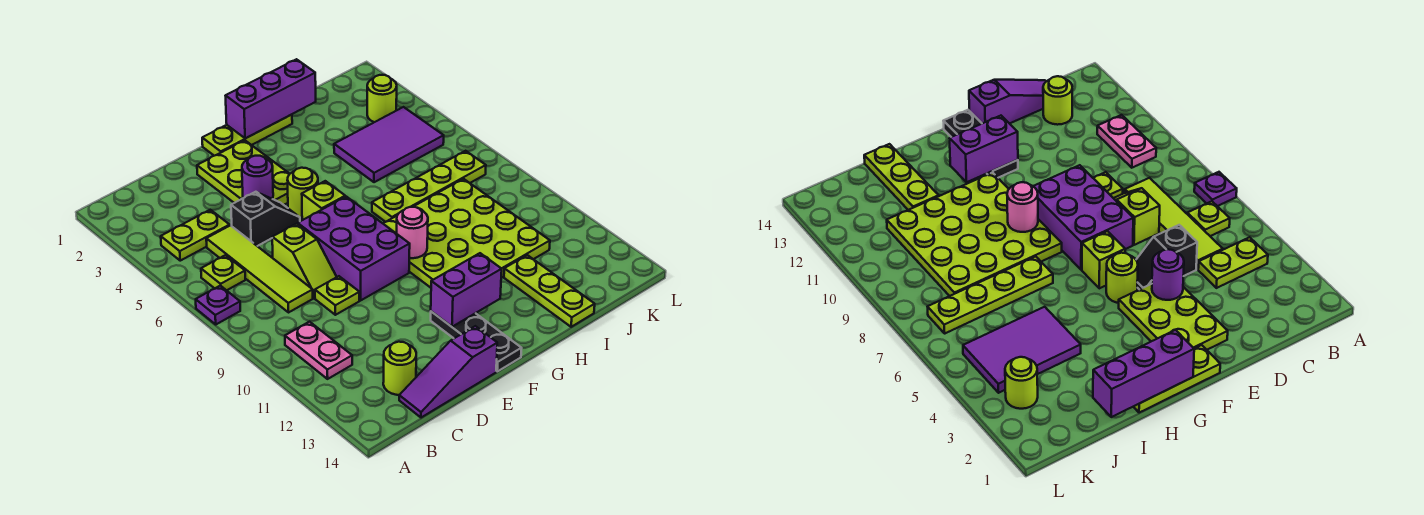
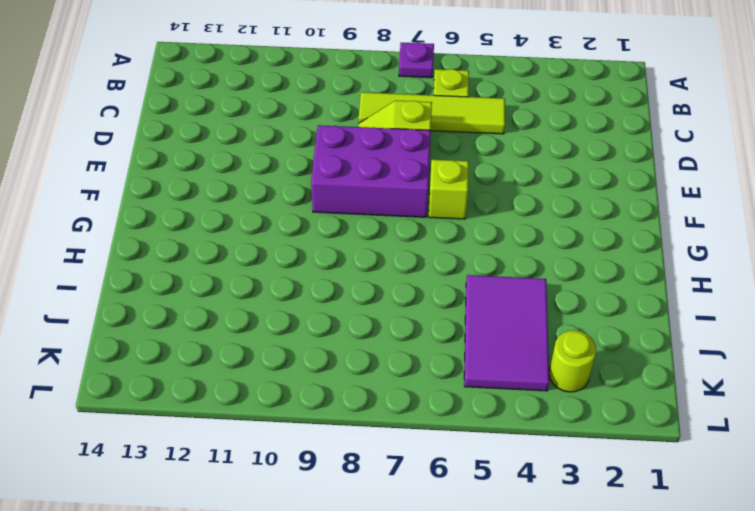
none -> lime 1x2 plate [161,210,230,261]
none -> pink 1x2 plate [285,322,352,379]
none -> lime 1x1 round brick [383,342,416,395]

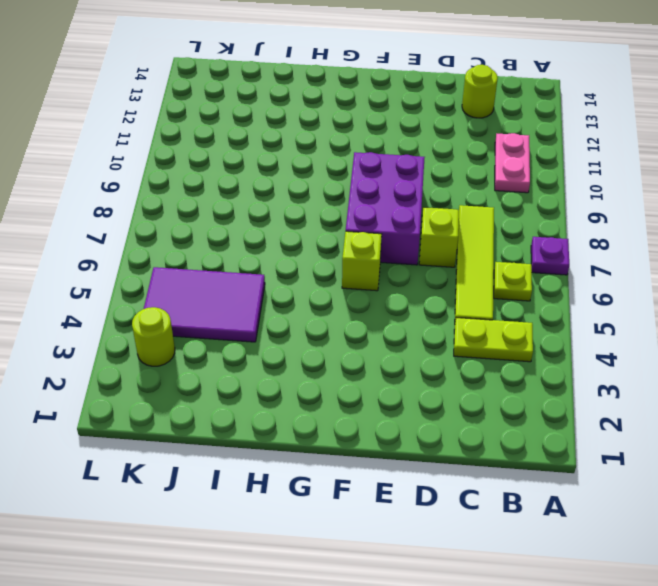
none -> purple 1x3 slope [399,326,497,418]
none -> black 1x2 slope [231,192,300,246]
none -> lime 1x1 plate [315,276,359,315]

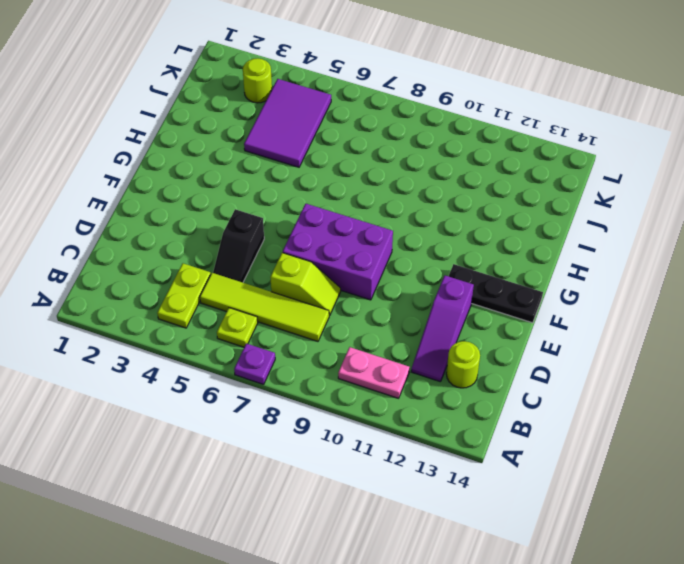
purple 1x3 slope [411,276,474,382] -> purple 1x3 slope moved to [399,326,497,418]
black 1x2 slope [213,209,264,283] -> black 1x2 slope turned to [231,192,300,246]
none -> lime 1x1 plate [315,276,359,315]
none -> lime 2x3 plate [197,140,289,205]
none -> lime 1x3 plate [202,115,292,156]

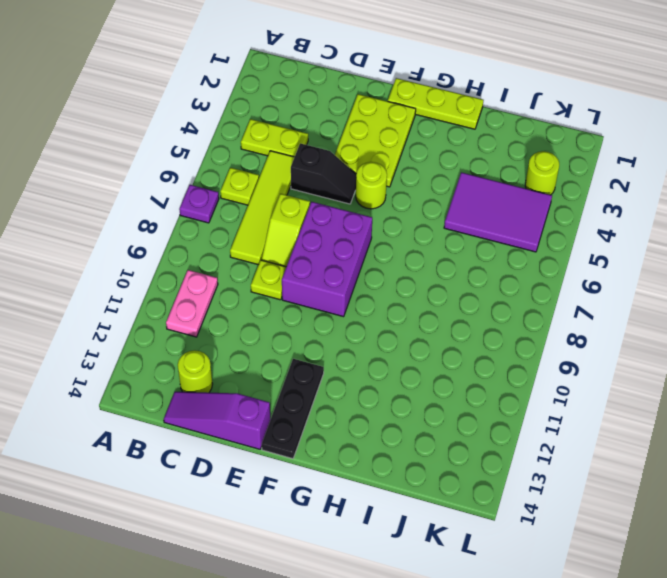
none -> lime 1x1 brick [302,181,345,220]
none -> lime 4x4 plate [383,179,550,288]
none -> lime 1x4 plate [372,151,486,222]

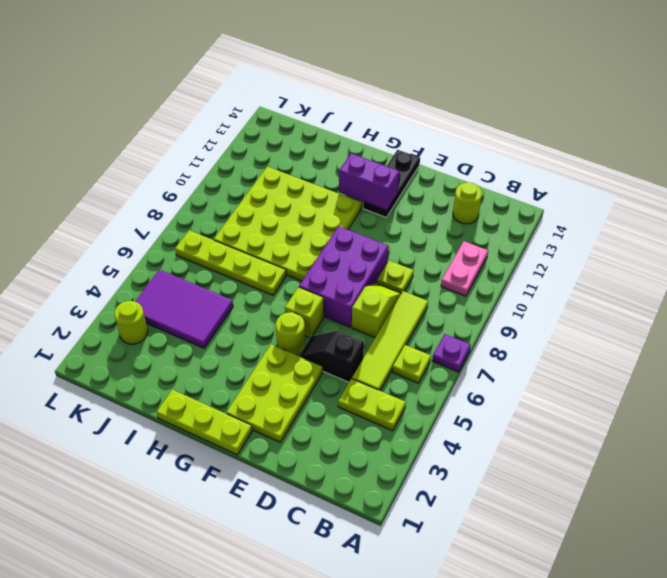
none -> purple 1x3 slope [399,326,497,418]
none -> lime 1x3 plate [504,255,595,327]
none -> purple 1x1 round brick [242,156,273,199]

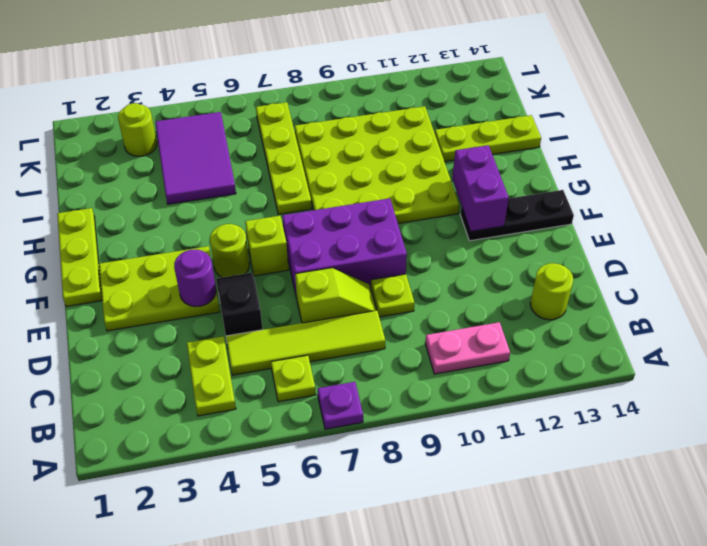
none -> purple 1x3 slope [399,326,497,418]
none -> purple 1x3 brick [226,59,316,139]
none -> pink 1x1 round brick [397,207,428,258]

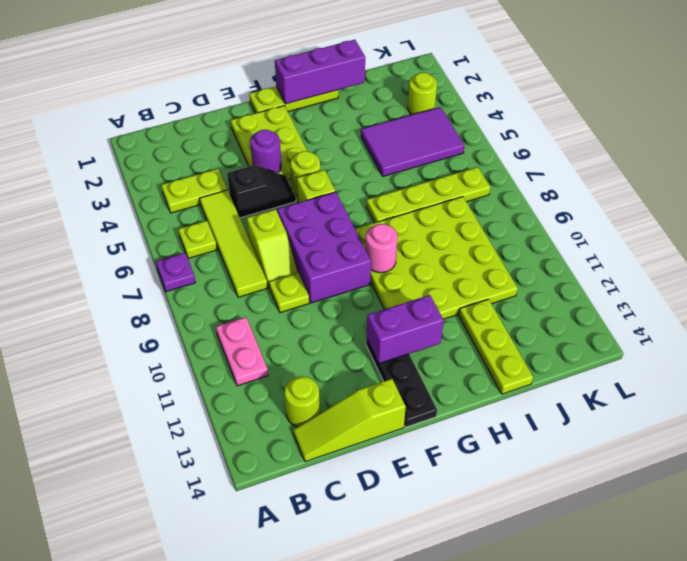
lime 1x3 slope [293,379,406,462] -> purple 1x3 slope [399,326,497,418]

